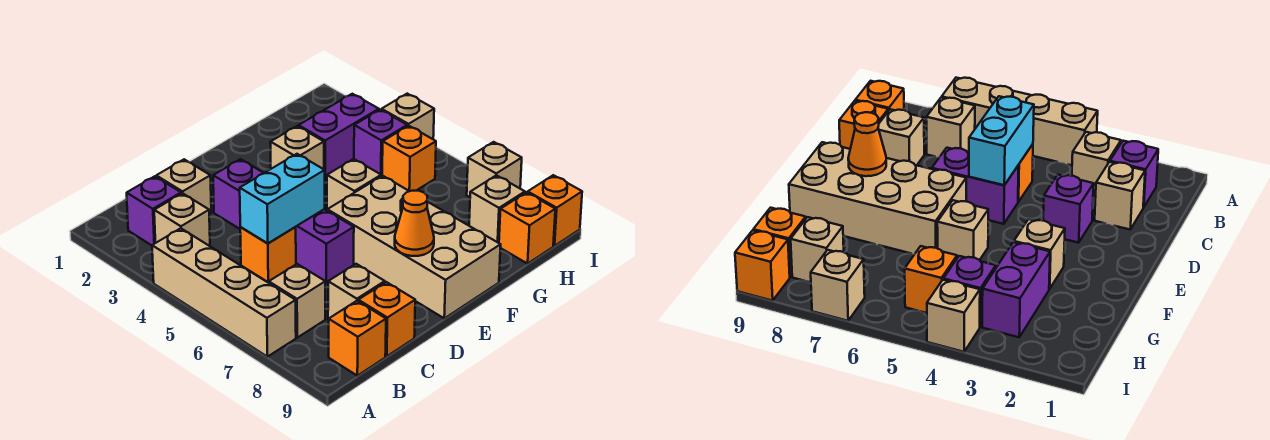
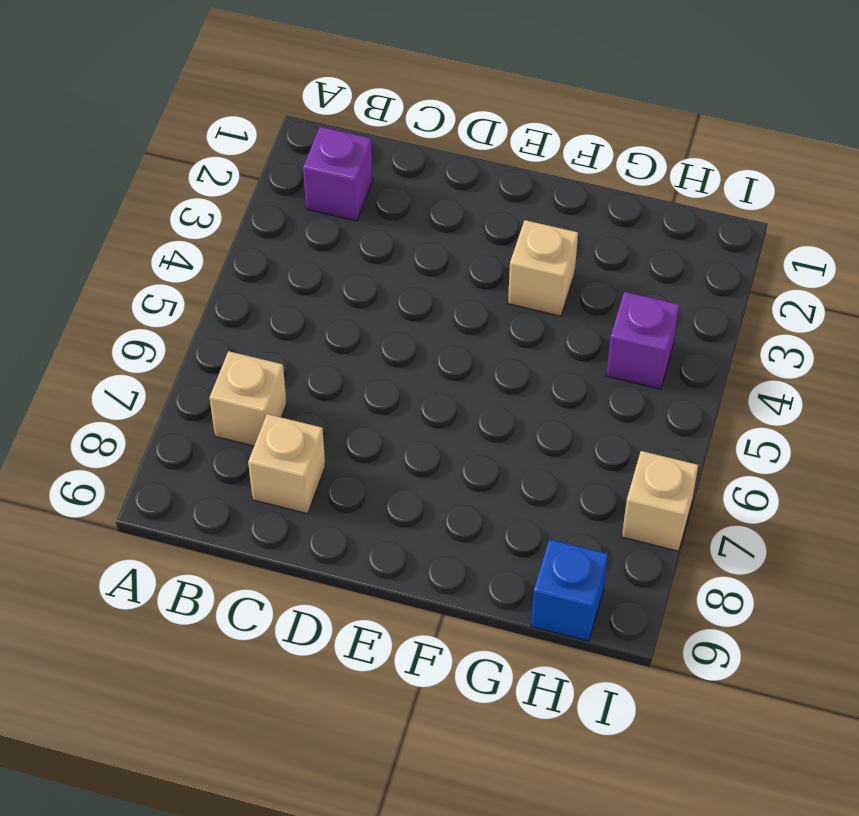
blue 1x1 brick [531,539,608,641] -> orange 1x1 brick [499,192,555,264]
none -> tan 1x4 brick [152,228,296,357]
none -> tan 1x1 brick [154,193,210,246]
none -> orange 1x1 brick [329,301,386,376]

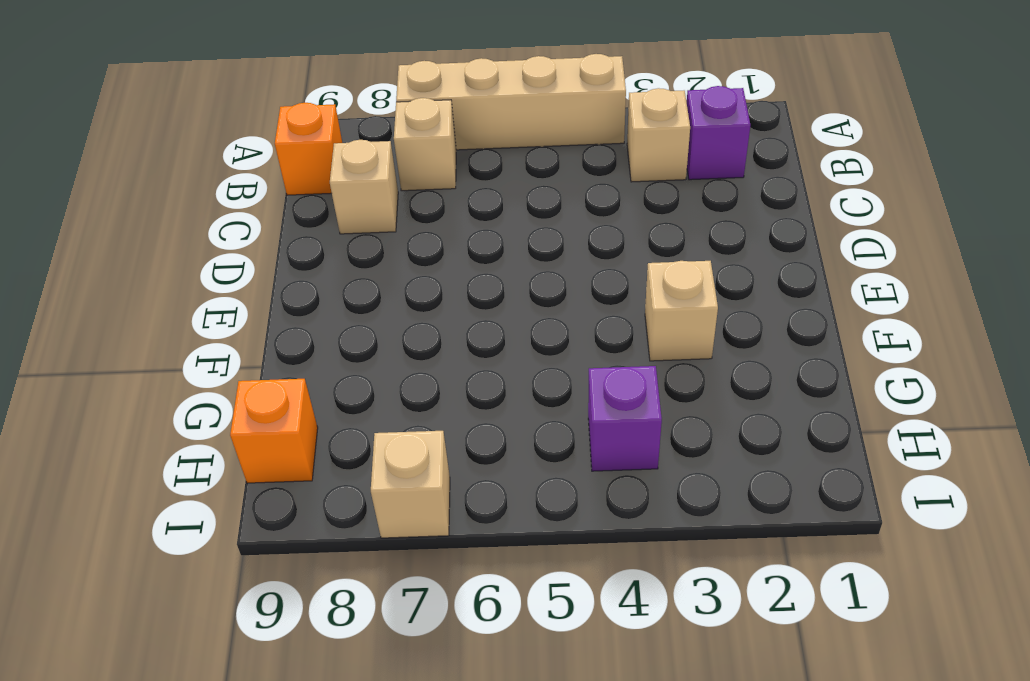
none -> tan 1x1 brick [156,159,211,214]
none -> orange 1x1 brick [240,227,296,282]
none -> orange 1x1 brick [358,282,415,356]

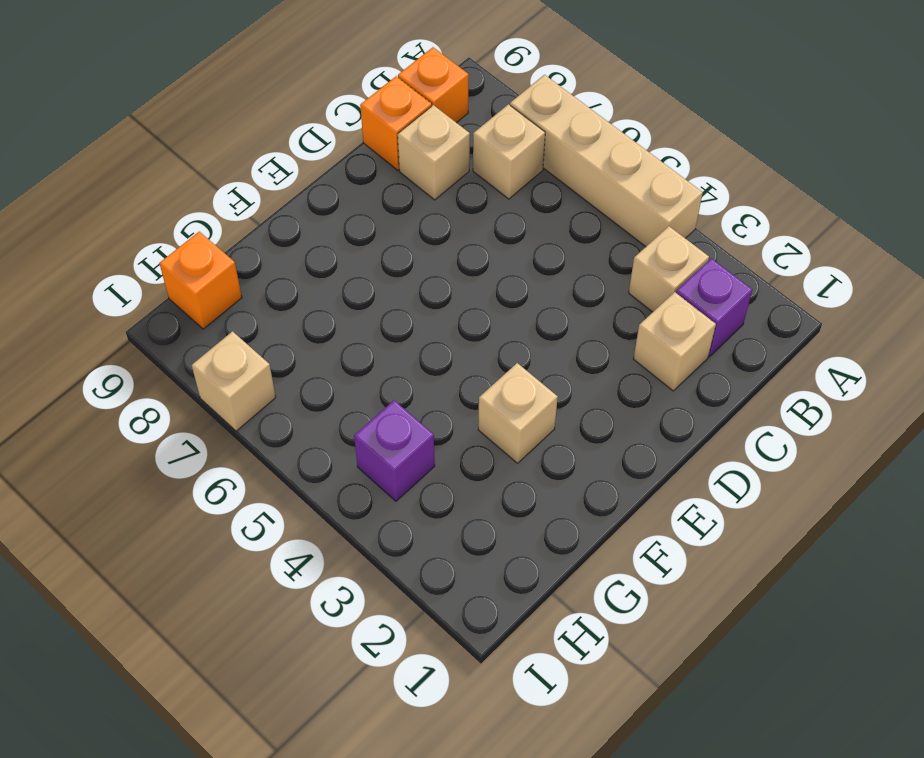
none -> orange 1x1 brick [240,227,296,282]
none -> purple 1x1 brick [213,159,264,229]
none -> purple 1x2 brick [296,209,354,282]

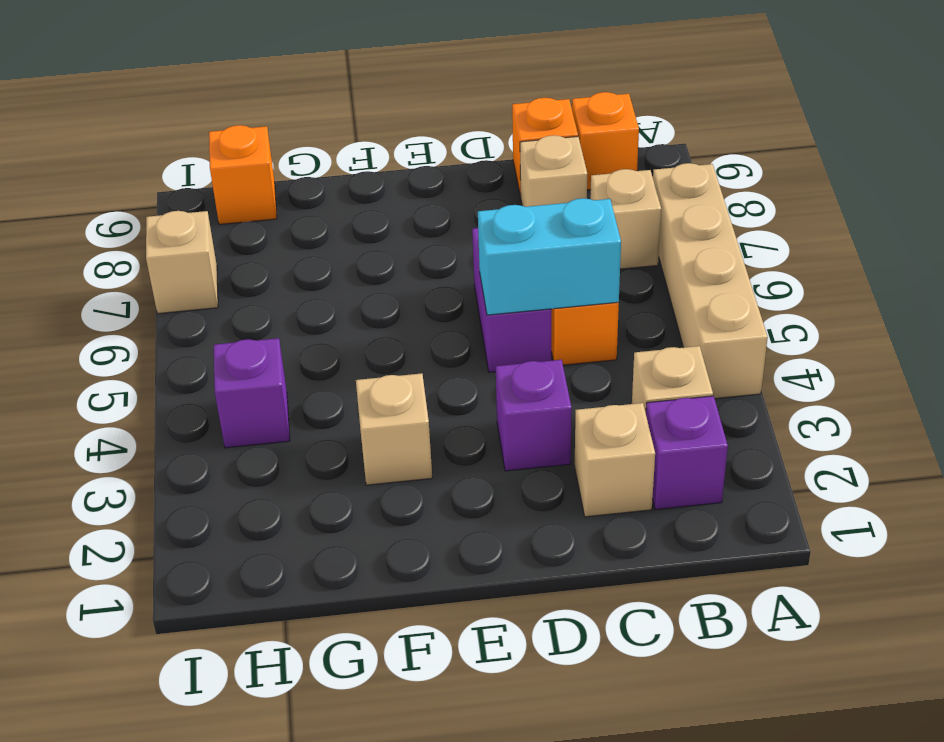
none -> tan 2x4 brick [327,176,501,318]
none -> tan 1x1 brick [327,159,381,210]
none -> purple 1x2 brick [299,94,379,178]

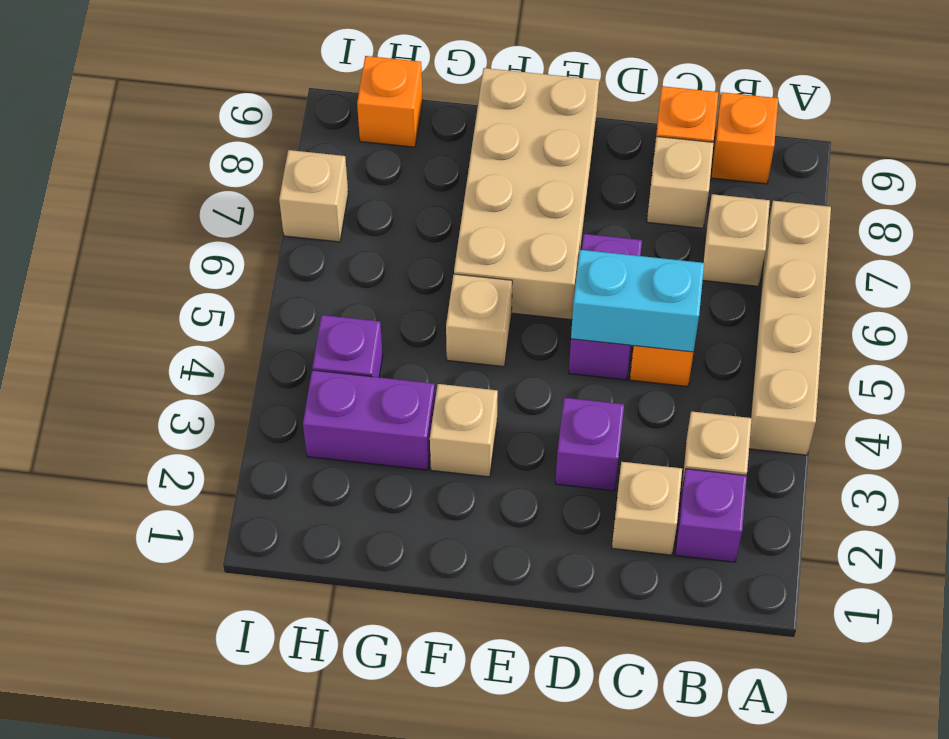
none -> orange 1x1 brick [382,126,436,191]
none -> tan 1x1 brick [469,175,525,243]
none -> tan 1x1 brick [382,94,434,139]

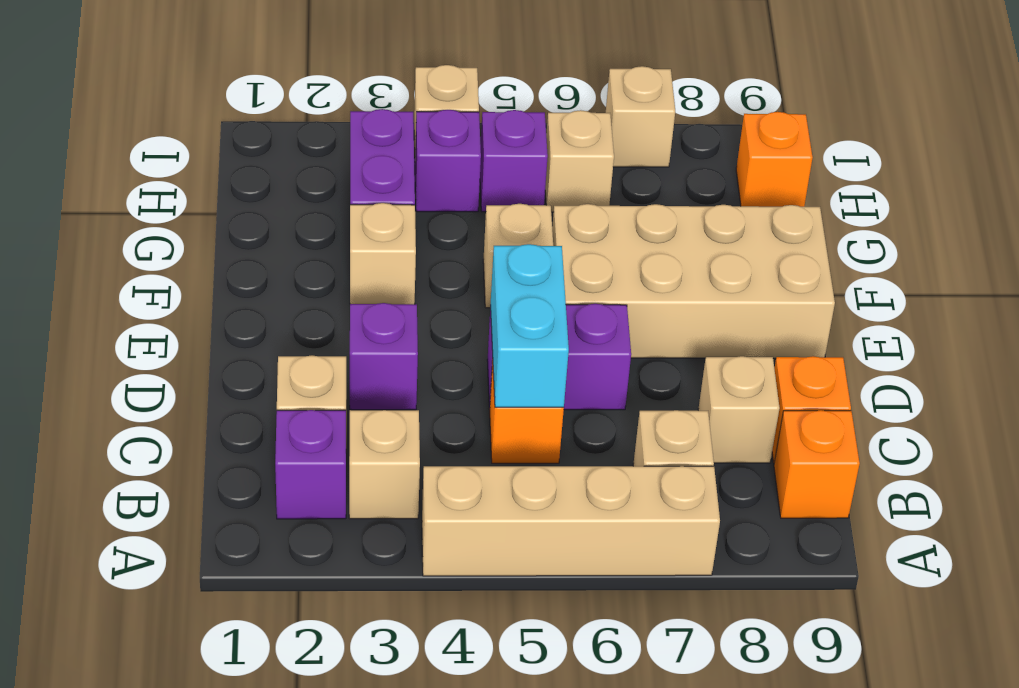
purple 1x1 brick [480,110,548,212] -> orange 1x1 brick [382,126,436,191]
tan 1x1 brick [545,110,614,212] -> tan 1x1 brick moved to [469,175,525,243]
none -> orange 1x1 brick [528,175,582,246]
none -> orange 1x1 cone [395,191,434,256]

